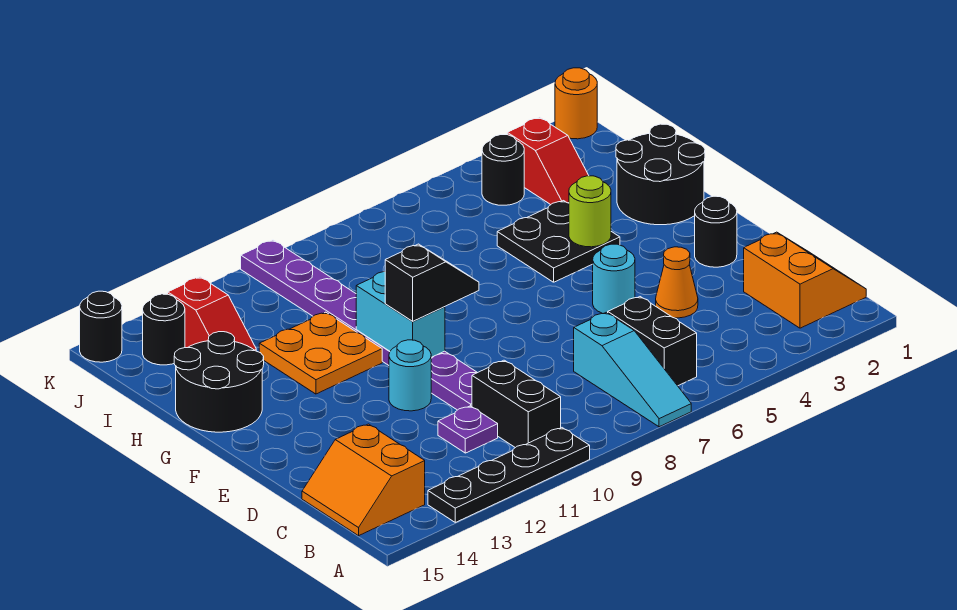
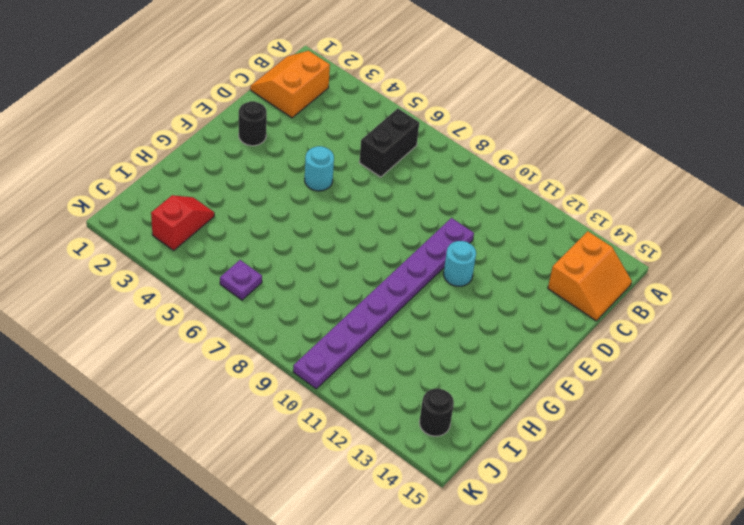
purple 1x1 plate [220,260,262,300] -> purple 1x1 plate moved to [438,406,498,453]
none -> cyan 1x3 slope [574,312,691,427]
none -> black 1x4 plate [428,428,590,522]
none -> black 1x2 brick [472,360,561,448]

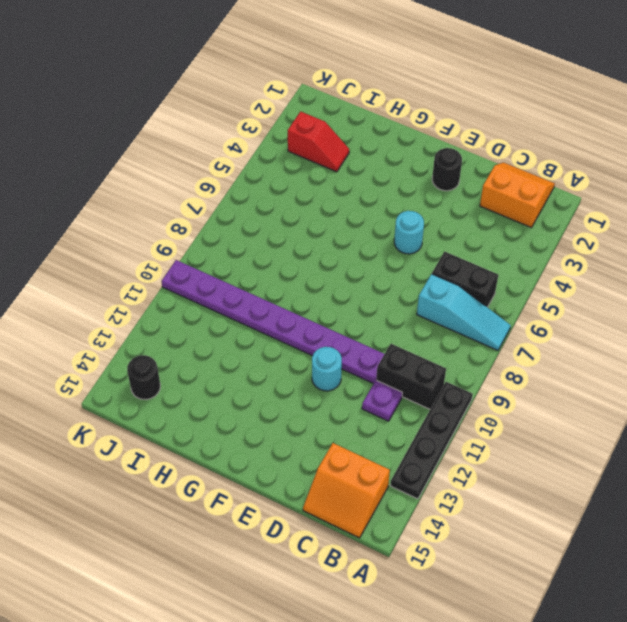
none -> orange 1x1 cone [656,247,698,318]
none -> black 2x2 round brick [616,124,705,225]
none -> black 2x2 plate [497,201,620,282]

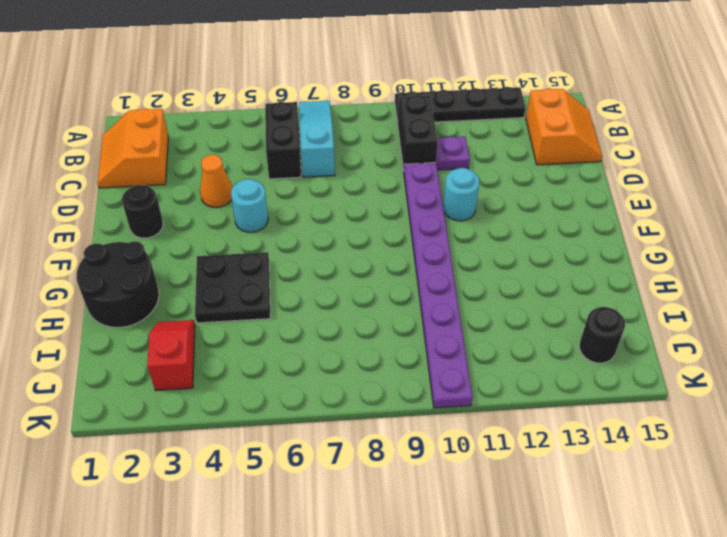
none -> orange 2x2 plate [259,312,382,394]
none -> black 2x2 round brick [174,332,264,432]
none -> red 1x2 slope [168,277,256,351]

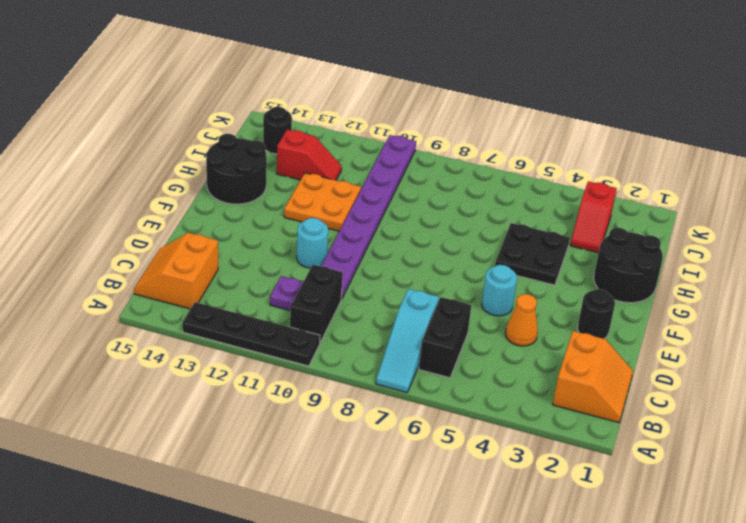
red 1x2 slope [277,130,342,180] -> red 1x2 slope turned to [168,277,256,351]
none -> black 1x1 round brick [482,135,524,205]
none -> orange 1x1 round brick [555,68,597,139]
none -> black 1x1 round brick [80,291,122,362]

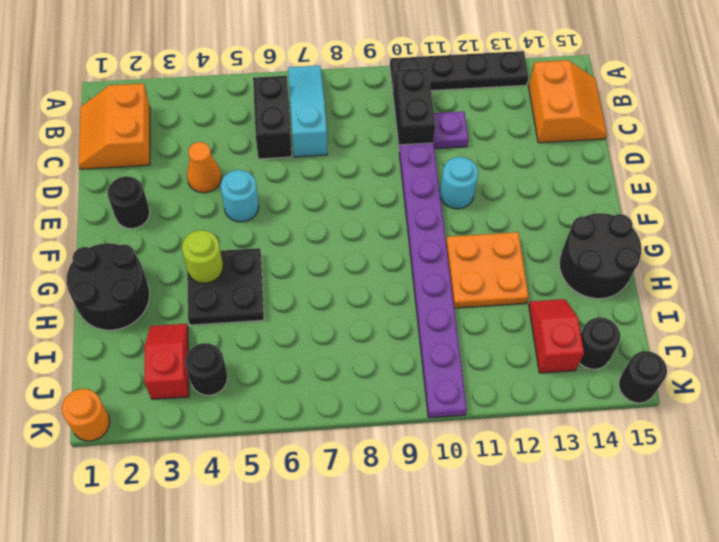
none -> cyan 1x2 brick [356,272,445,357]
none -> black 1x2 slope [385,244,479,321]

